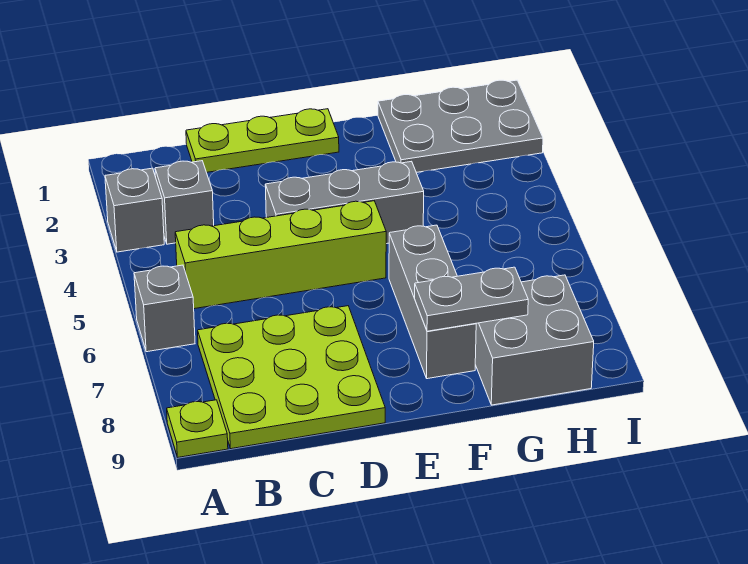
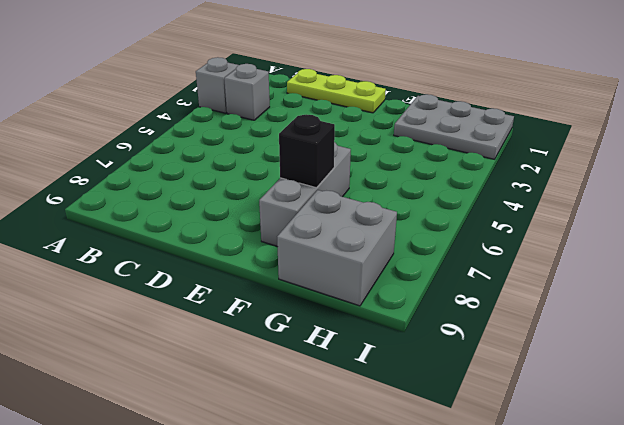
black 1x1 brick [279,114,335,188] -> none
none -> grey 1x1 brick [134,265,195,352]
none -> lime 1x1 plate [167,400,228,457]
none -> lime 1x4 brick [175,201,386,309]

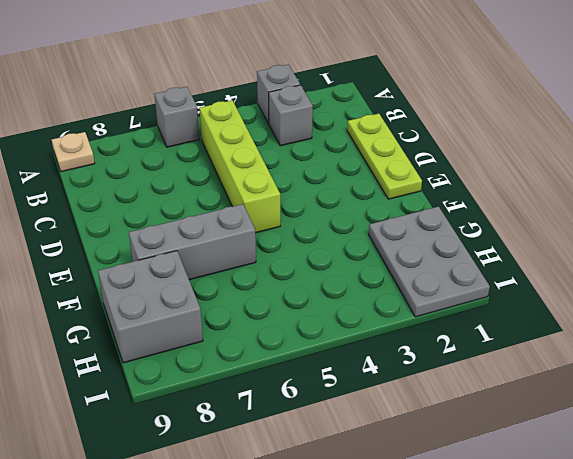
tan 1x1 plate [52,132,95,172] -> lime 1x1 plate [167,400,228,457]
none -> lime 3x3 plate [198,306,385,449]
none -> grey 1x3 brick [265,161,424,244]
none -> grey 1x2 plate [415,267,528,331]

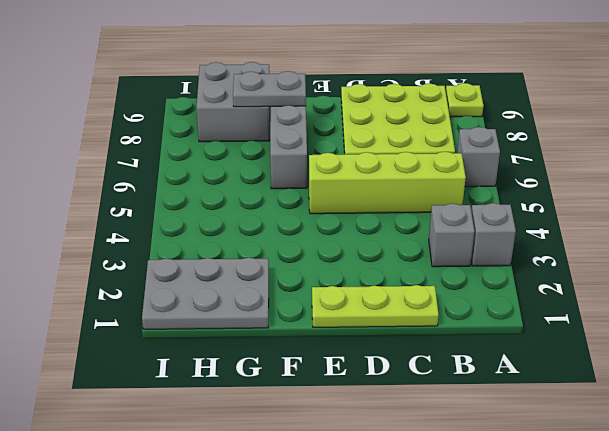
none -> grey 1x3 brick [265,161,424,244]

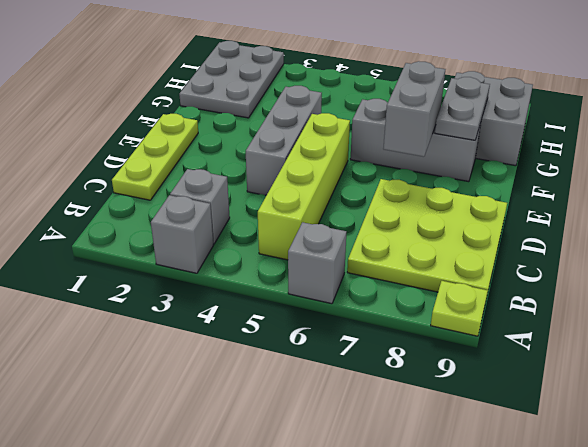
grey 1x2 brick [383,61,445,157] -> none

